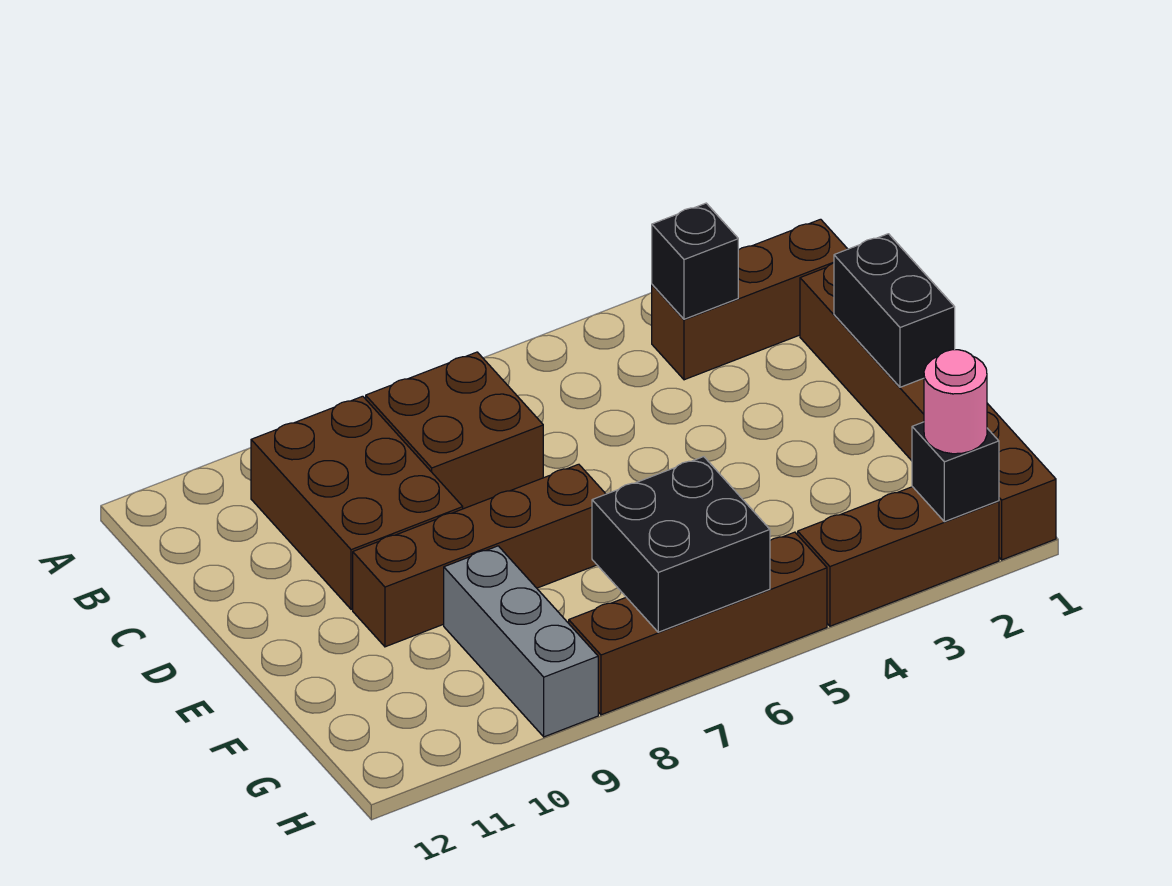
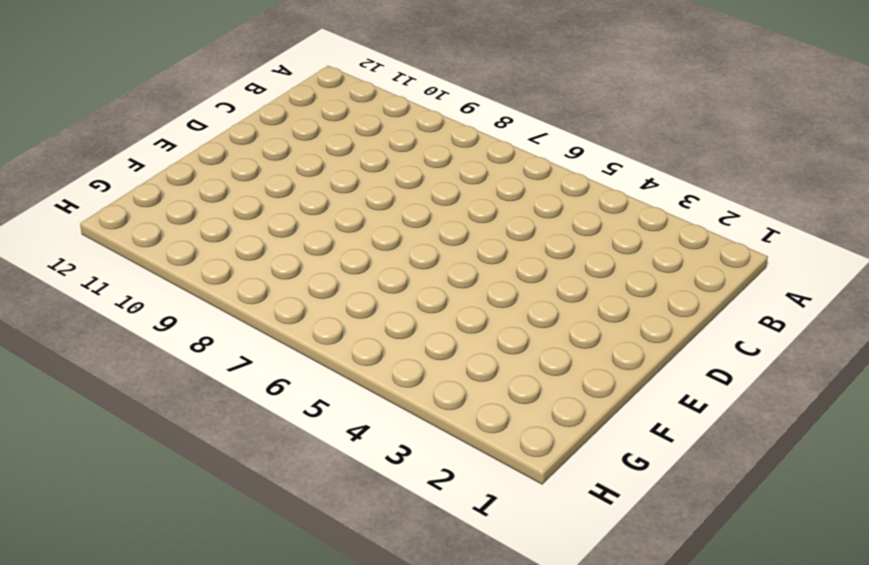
none -> brown 1x3 brick [652,219,847,380]
none -> brown 2x2 brick [366,352,543,509]
none -> brown 2x3 brick [251,396,463,609]

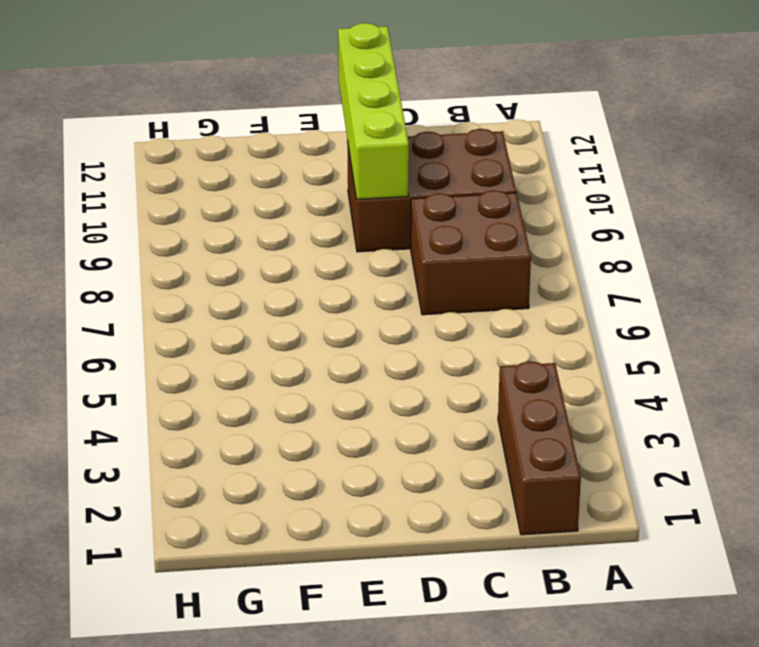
lime 1x4 brick [338,23,409,199] -> none
none -> brown 1x6 brick [800,263,1056,560]
none -> brown 1x4 brick [353,464,605,647]
none -> grey 1x3 brick [444,546,598,737]

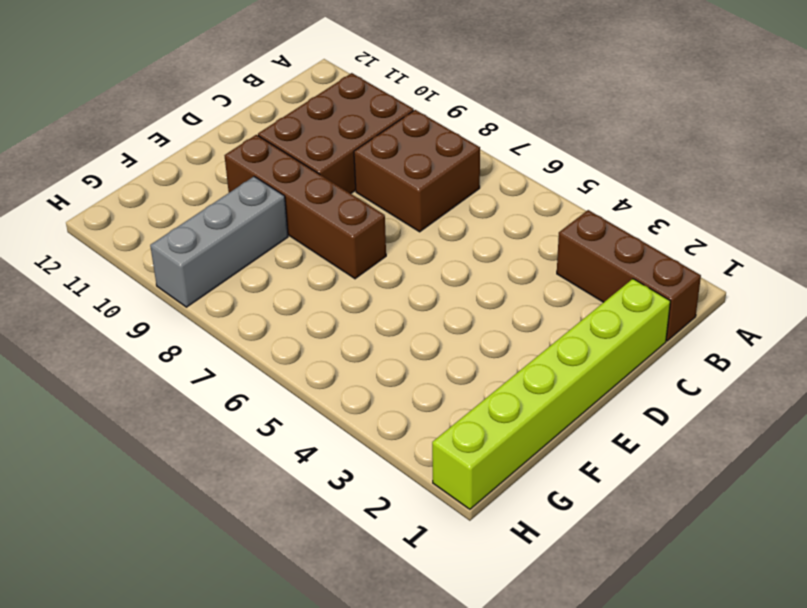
lime 1x6 brick [432,279,670,509] -> brown 1x6 brick [800,263,1056,560]
none -> brown 1x3 brick [798,487,999,626]
none -> brown 1x4 brick [569,532,827,715]
none -> black 1x1 brick [652,203,738,319]

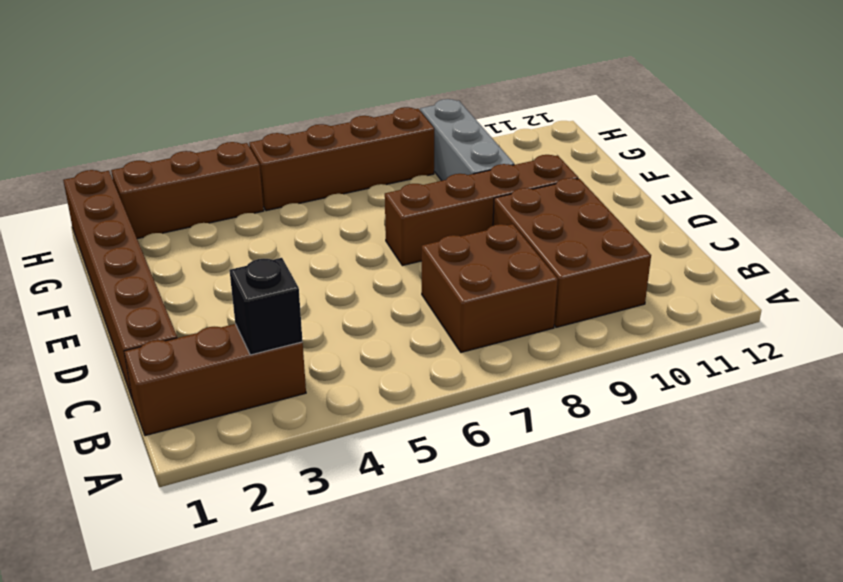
none -> black 1x2 brick [834,234,955,387]
none -> black 2x2 brick [592,457,770,632]
none -> black 1x1 brick [912,422,999,522]

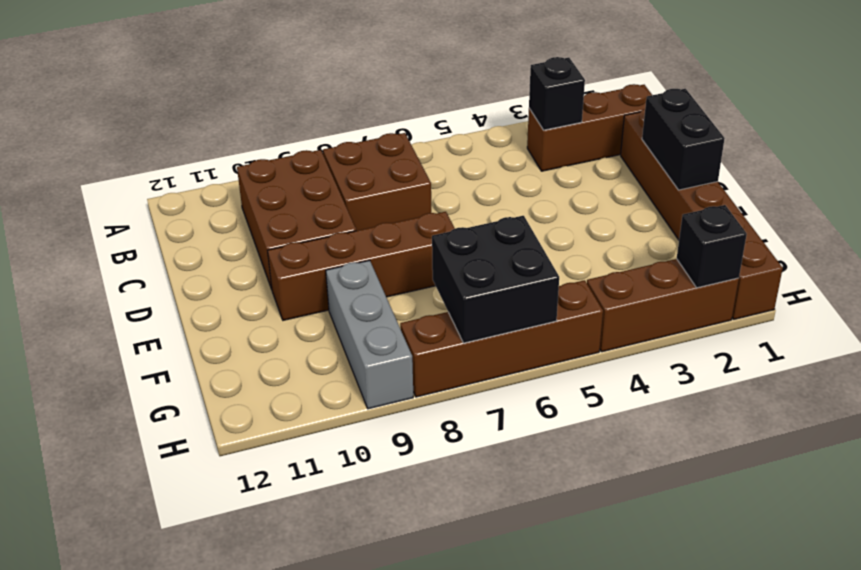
none -> pink 1x1 round brick [924,350,987,454]

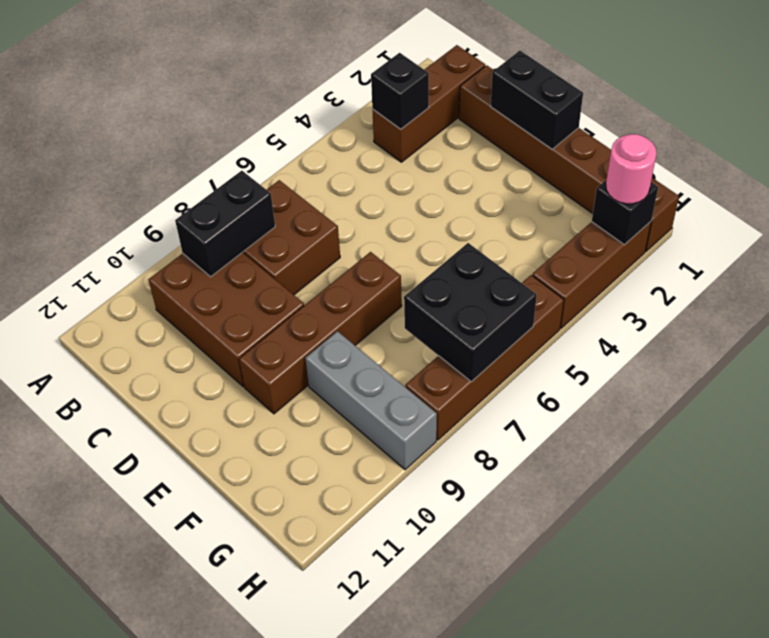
black 1x2 brick [175,171,275,277] -> none

